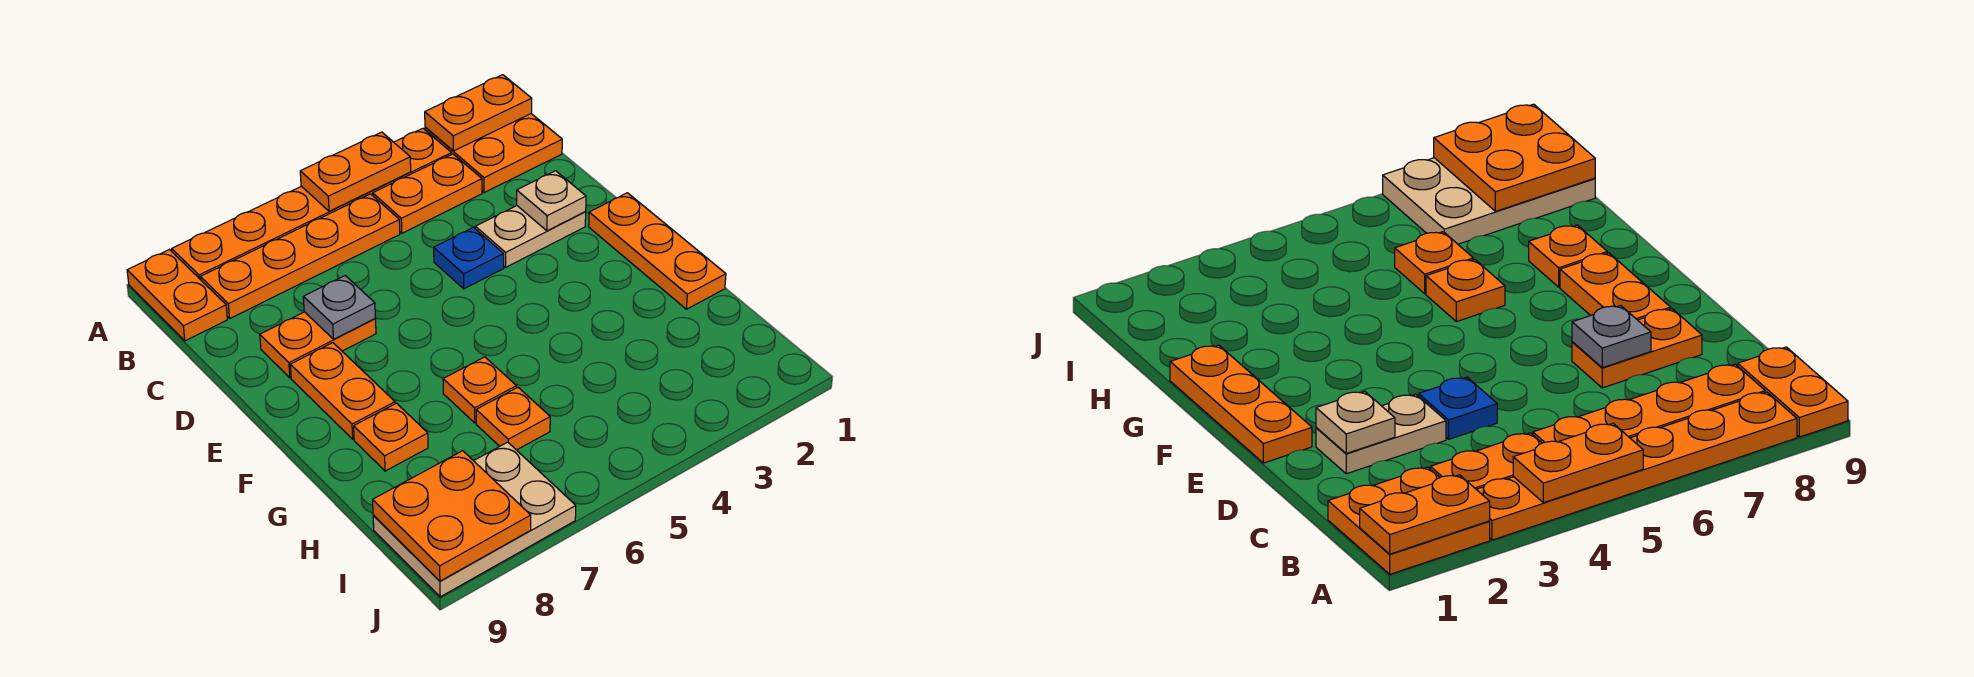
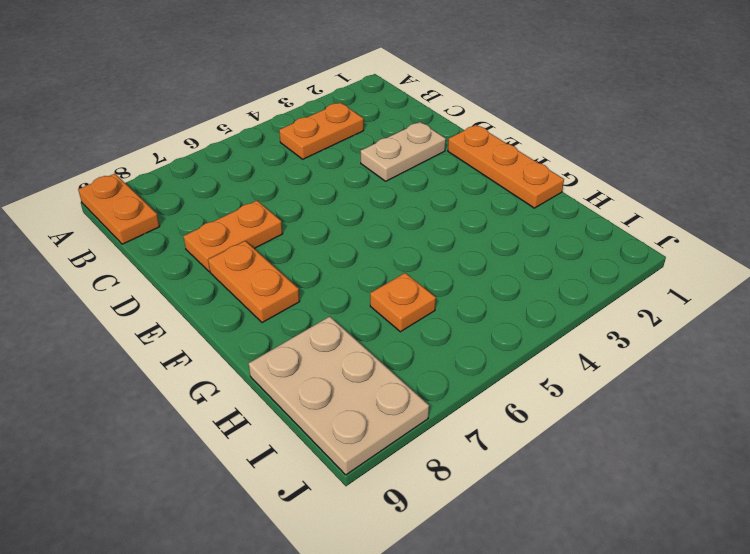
tan 2x3 plate [249,317,429,475] -> tan 2x3 plate turned to [373,442,576,597]
none -> orange 2x2 plate [425,114,562,193]
none -> orange 1x6 plate [172,128,452,280]
none -> orange 1x4 plate [200,194,400,318]

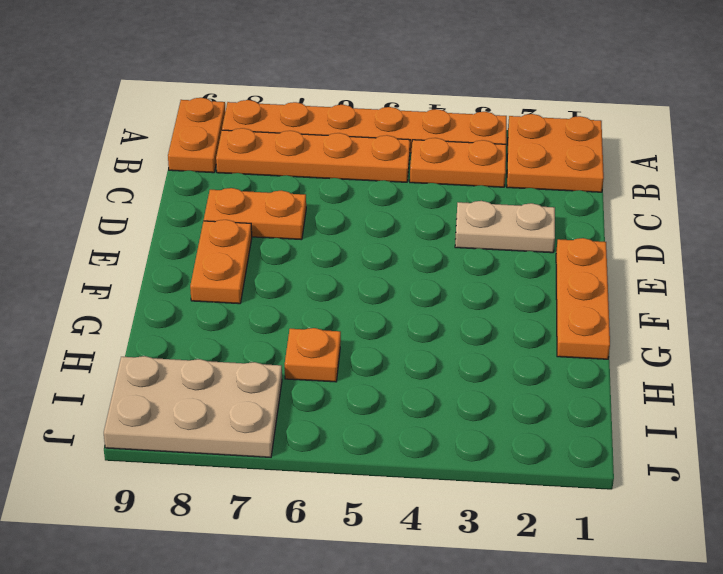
none -> blue 1x1 plate [434,227,504,289]
none -> orange 1x1 plate [443,357,516,423]
none -> orange 1x1 plate [354,403,428,471]

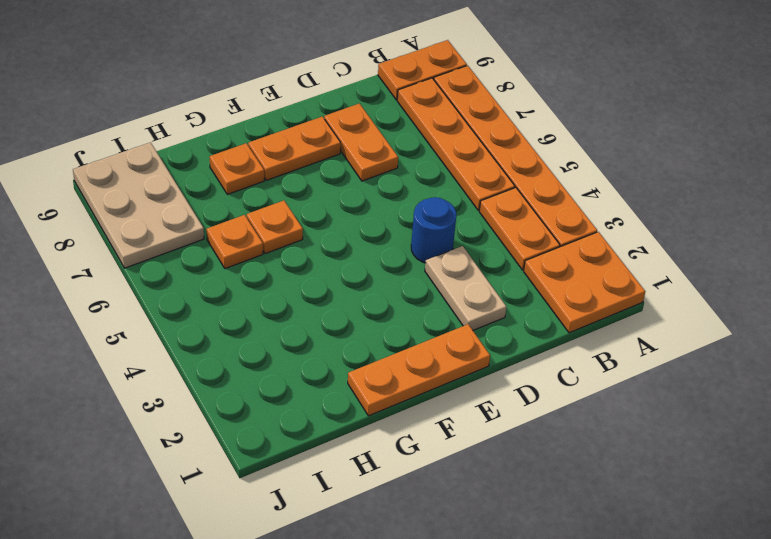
blue 1x1 round brick [411,197,456,263] -> blue 1x1 plate [434,227,504,289]
none -> orange 1x2 plate [425,75,532,151]
none -> orange 1x2 plate [300,132,411,211]
none -> tan 1x1 plate [517,171,586,231]

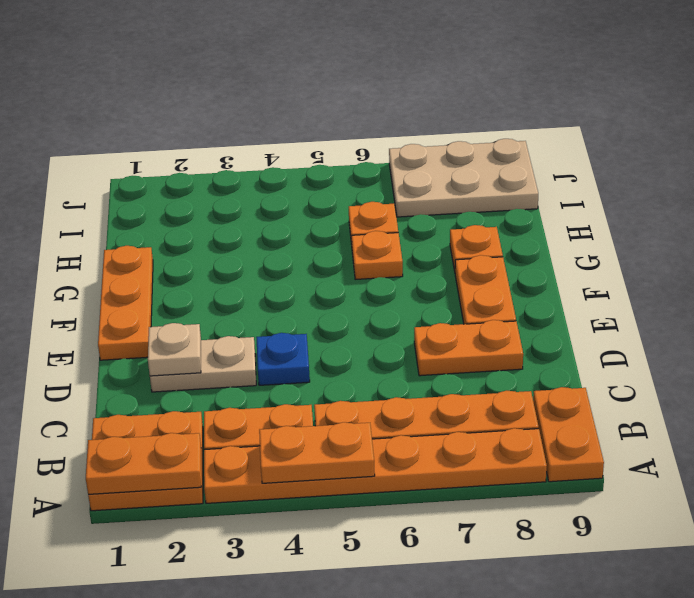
none -> grey 1x1 plate [303,276,375,339]
none -> orange 2x2 plate [373,451,531,581]

